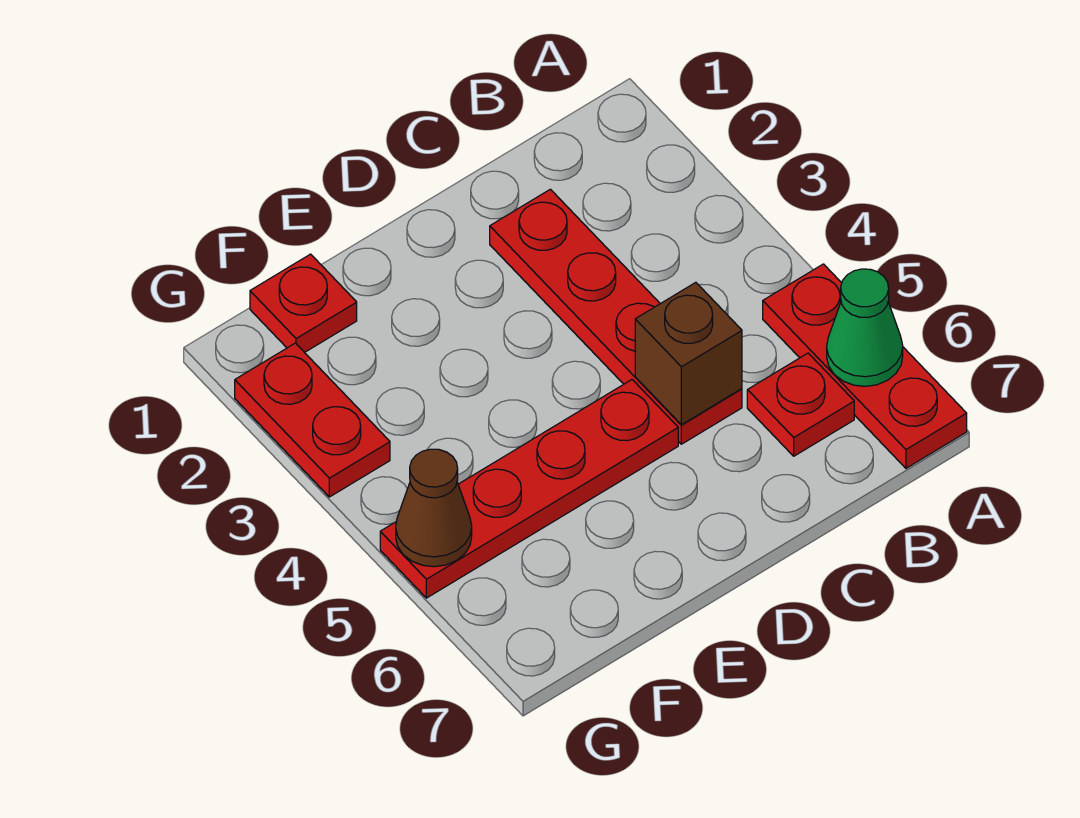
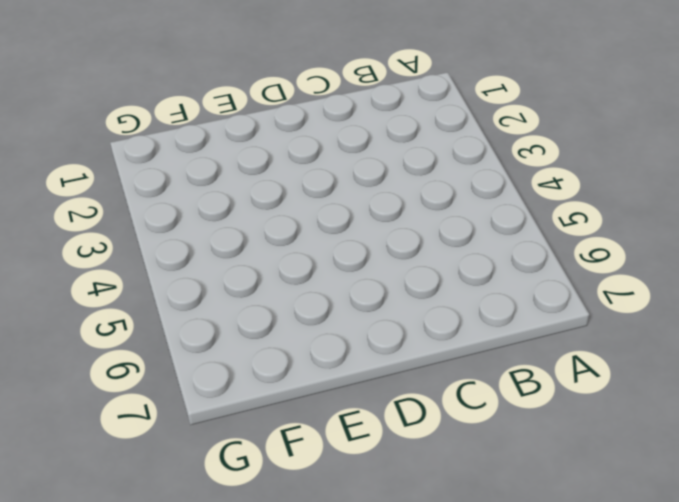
none -> red 1x3 plate [763,264,967,468]
none -> red 1x1 plate [747,353,854,456]

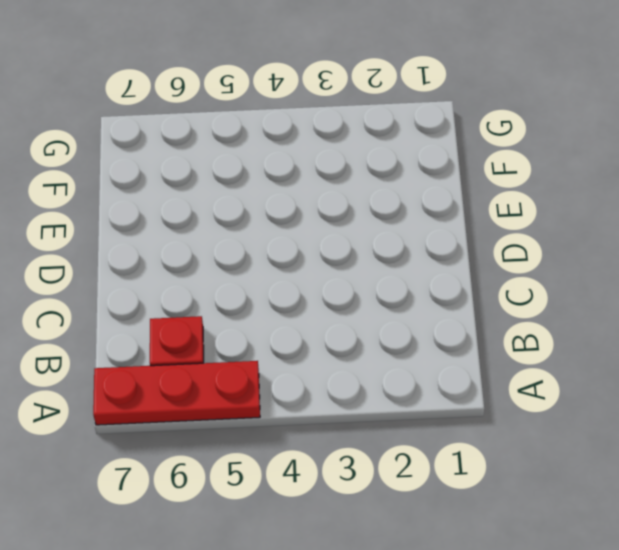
none -> red 1x4 plate [490,189,742,444]
none -> red 1x4 plate [380,380,678,598]

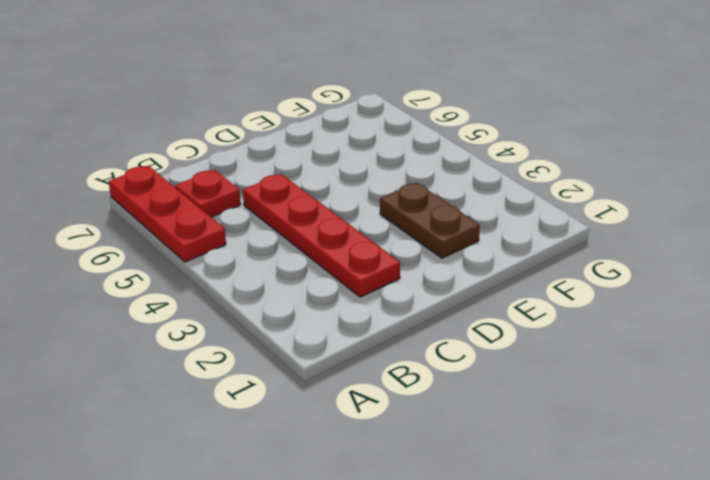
brown 1x2 plate [380,183,480,258] -> none
none -> red 1x4 plate [380,380,678,598]
none -> red 1x1 plate [250,254,357,352]

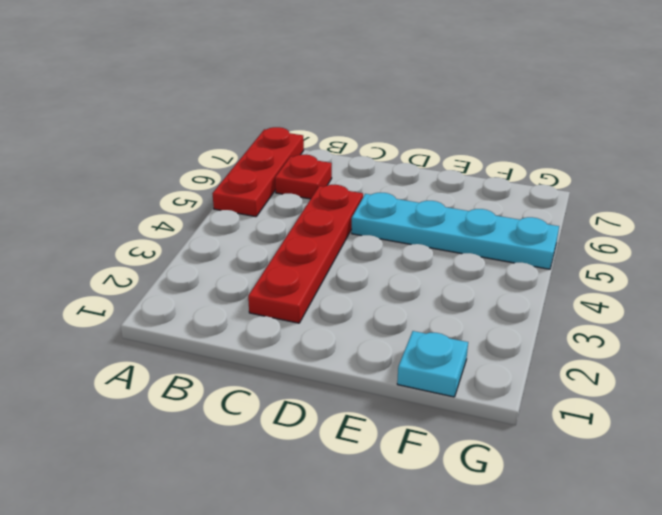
cyan 1x4 plate [352,193,559,269] -> red 1x4 plate [380,380,678,598]
cyan 1x1 plate [397,331,468,397] -> red 1x1 plate [250,254,357,352]
none -> red 1x2 plate [235,343,390,497]
none -> green 1x1 cone [827,269,903,386]

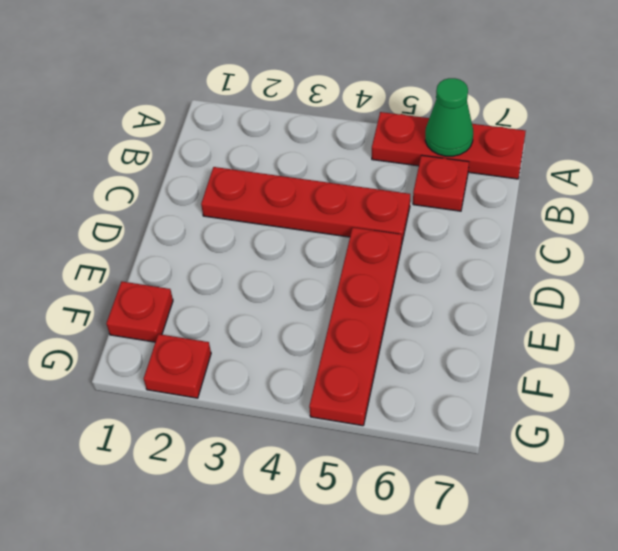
red 1x1 plate [144,334,211,398] -> red 1x2 plate [235,343,390,497]
none -> brown 1x1 brick [635,282,742,425]
none -> brown 1x1 cone [396,449,472,567]

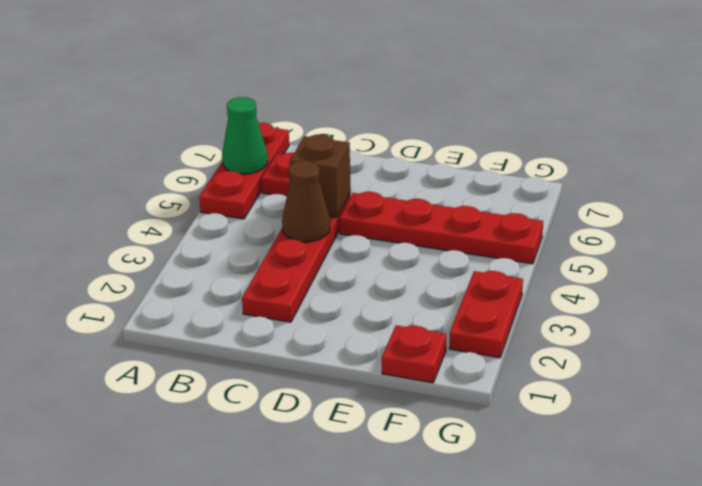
brown 1x1 cone [282,161,330,242] -> brown 1x1 cone moved to [396,449,472,567]

